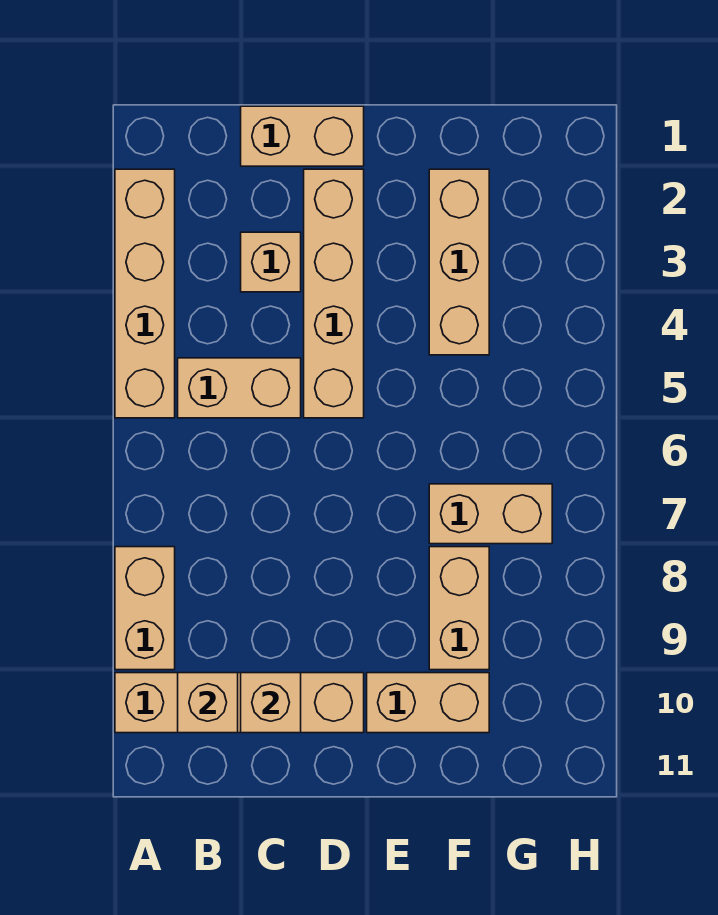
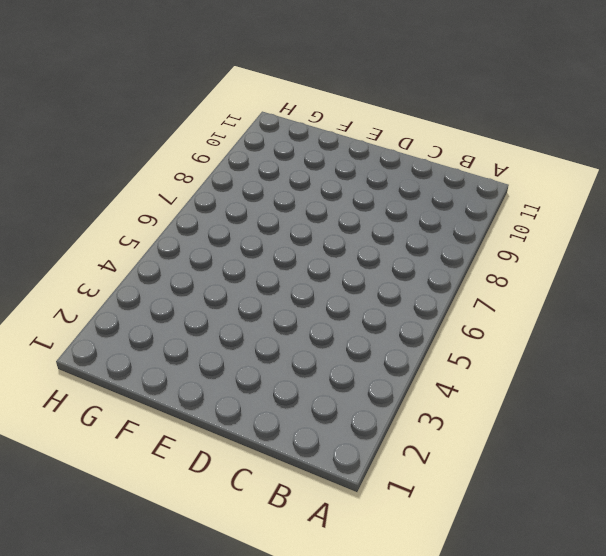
none -> tan 1x4 brick [115,169,175,418]
none -> tan 1x2 brick [115,547,175,670]
none -> tan 1x4 brick [115,673,364,733]

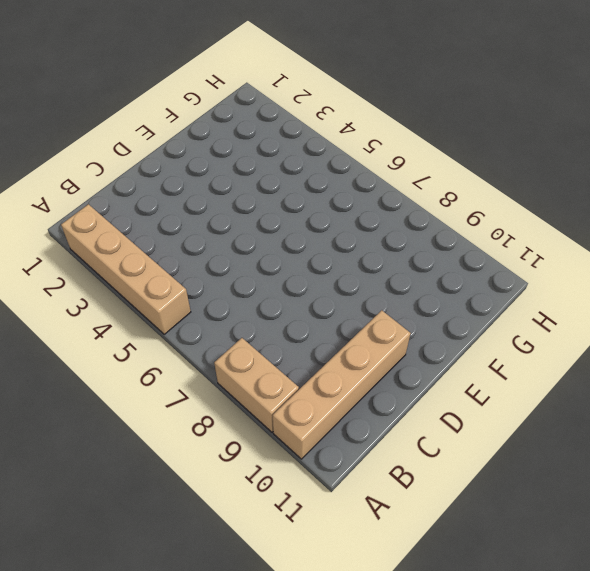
none -> tan 1x2 brick [178,358,301,418]
none -> tan 1x2 brick [241,106,364,166]
none -> tan 1x1 brick [241,232,301,292]

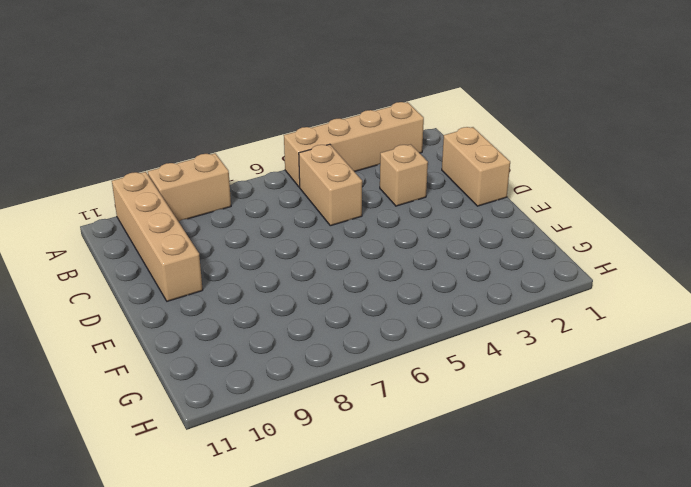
none -> tan 1x4 brick [304,169,364,418]
none -> tan 1x2 brick [367,673,489,733]
none -> tan 1x3 brick [429,169,489,355]

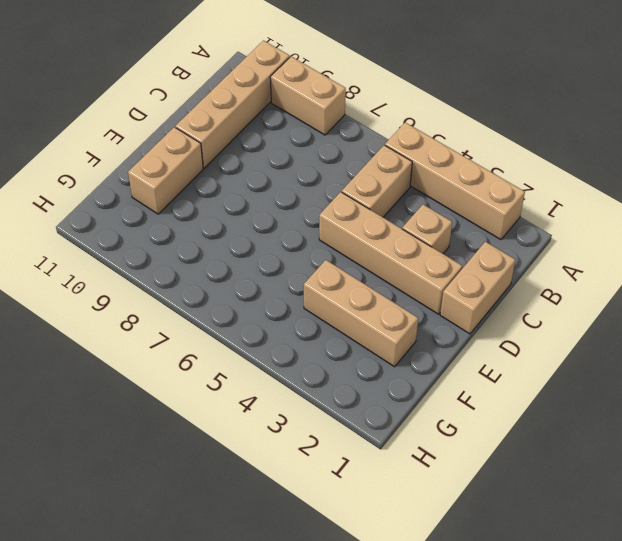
none -> tan 1x2 brick [429,484,552,544]
none -> tan 1x2 brick [429,547,489,670]
none -> tan 1x1 brick [178,673,238,733]

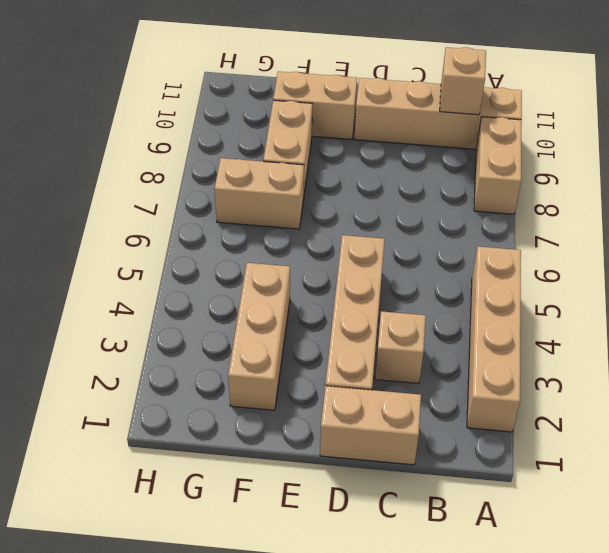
none -> tan 1x2 brick [178,358,301,418]
none -> tan 1x1 brick [241,673,301,733]

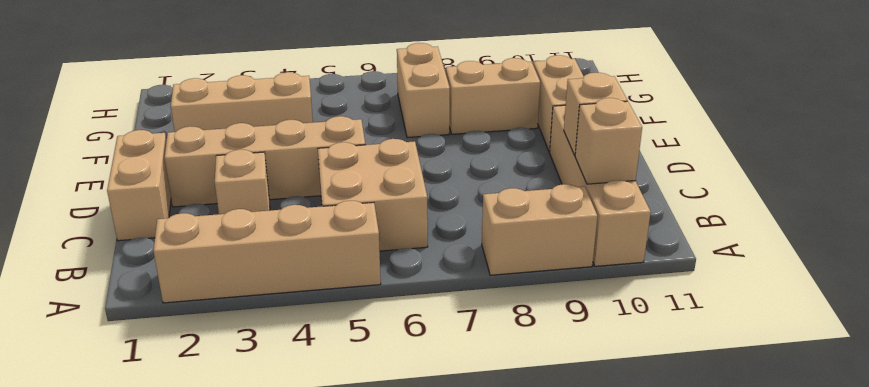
tan 2x2 brick [318,139,428,251] -> tan 1x2 brick [178,358,301,418]

